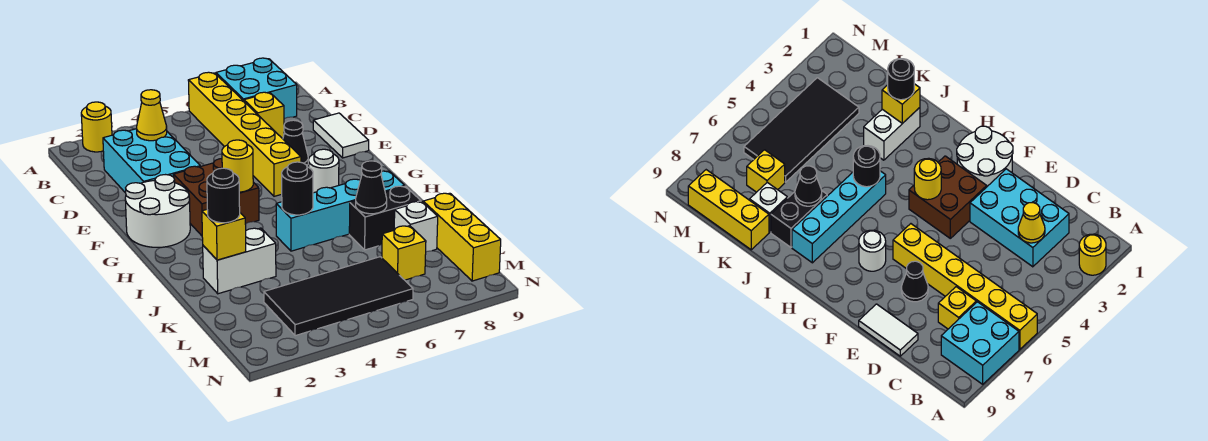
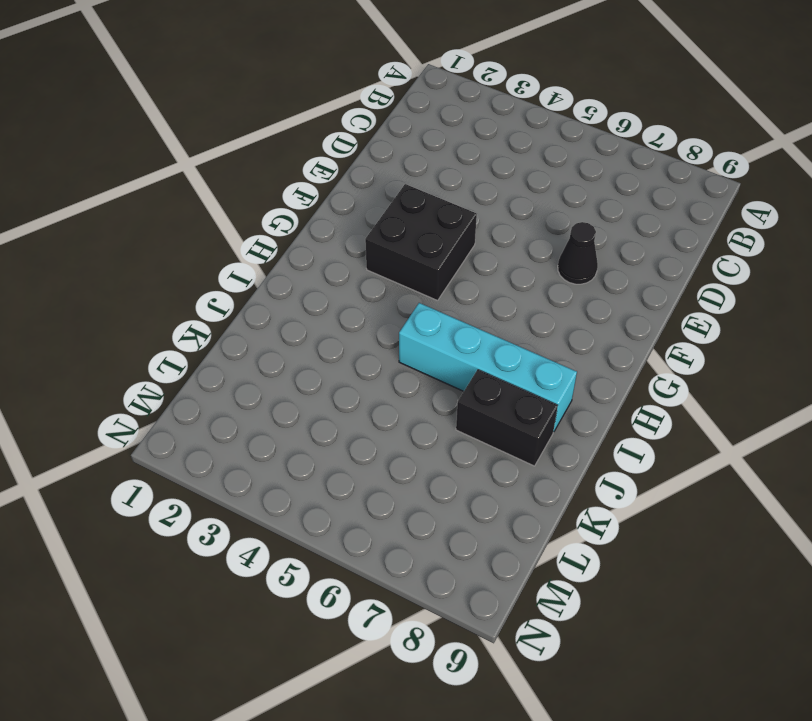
black 2x2 brick [365,184,477,301] -> brown 2x2 brick [173,159,259,236]
none -> yellow 1x1 round brick [81,102,112,152]
none -> yellow 1x6 brick [188,72,301,196]
none -> cyan 2x2 brick [216,58,297,119]

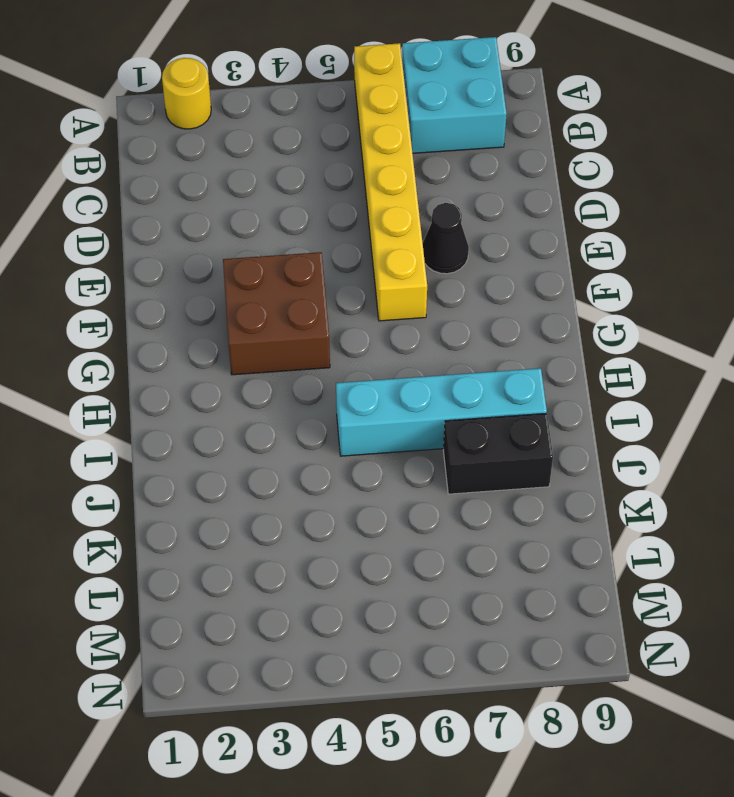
none -> cyan 2x3 brick [103,129,200,193]
none -> yellow 1x1 brick [244,92,284,138]
none -> white 1x2 tile [313,113,369,158]

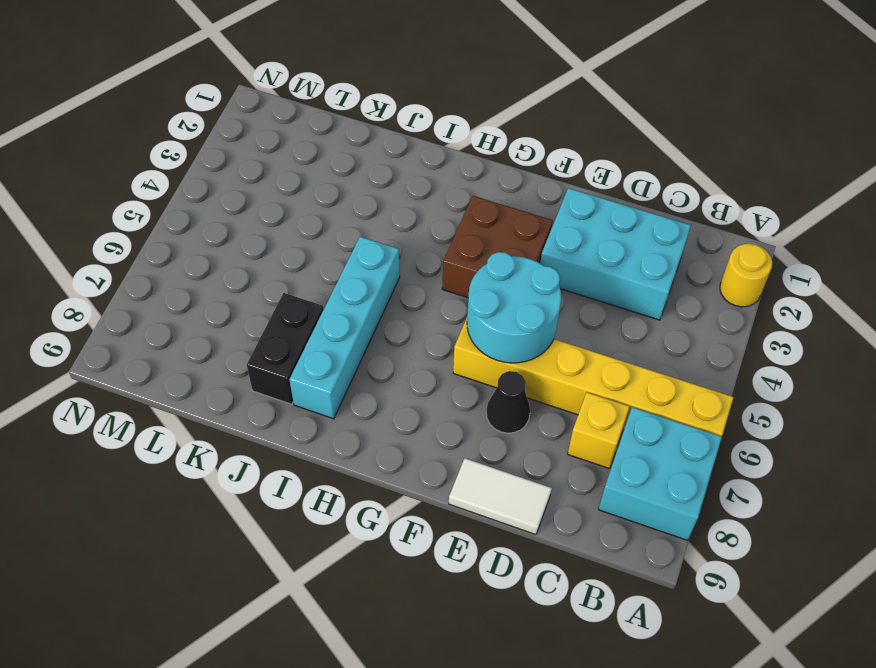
cyan 2x2 round brick [467,252,561,363] -> none
none -> white 2x2 round brick [125,175,190,247]
none -> white 1x1 round brick [309,149,339,193]
none -> white 1x2 brick [203,228,276,294]

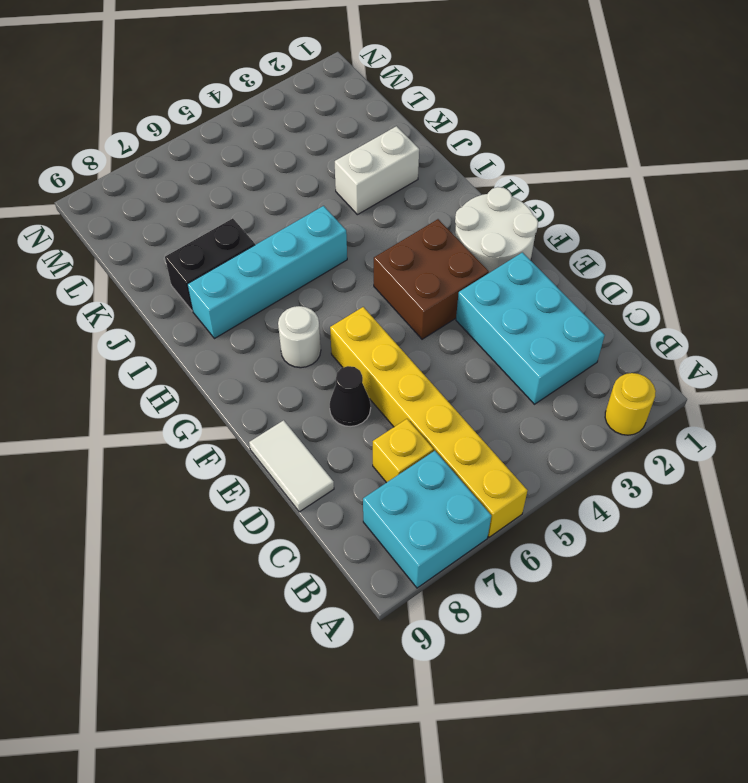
none -> white 1x1 brick [394,202,438,252]
none -> yellow 1x3 brick [423,193,501,281]
none -> black 2x4 tile [264,257,413,336]

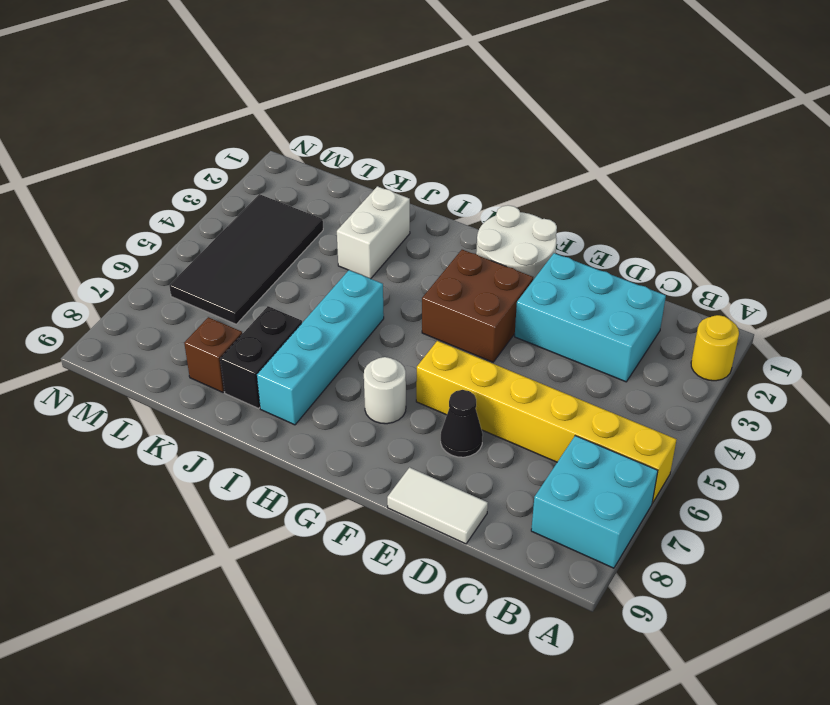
brown 1x1 brick [184,317,242,392] -> white 1x1 brick [394,202,438,252]
none -> yellow 1x1 brick [244,92,284,138]
none -> yellow 1x3 brick [423,193,501,281]
none -> yellow 1x1 brick [382,226,426,280]

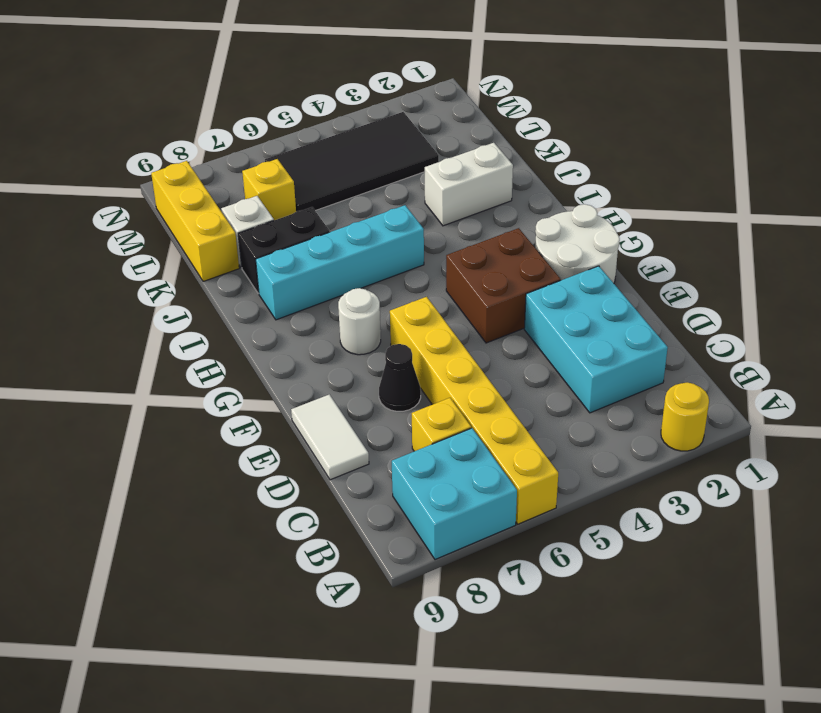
none -> yellow 1x1 cone [137,90,167,141]
none -> yellow 1x1 round brick [222,140,253,192]
none -> black 1x1 round brick [282,162,313,215]

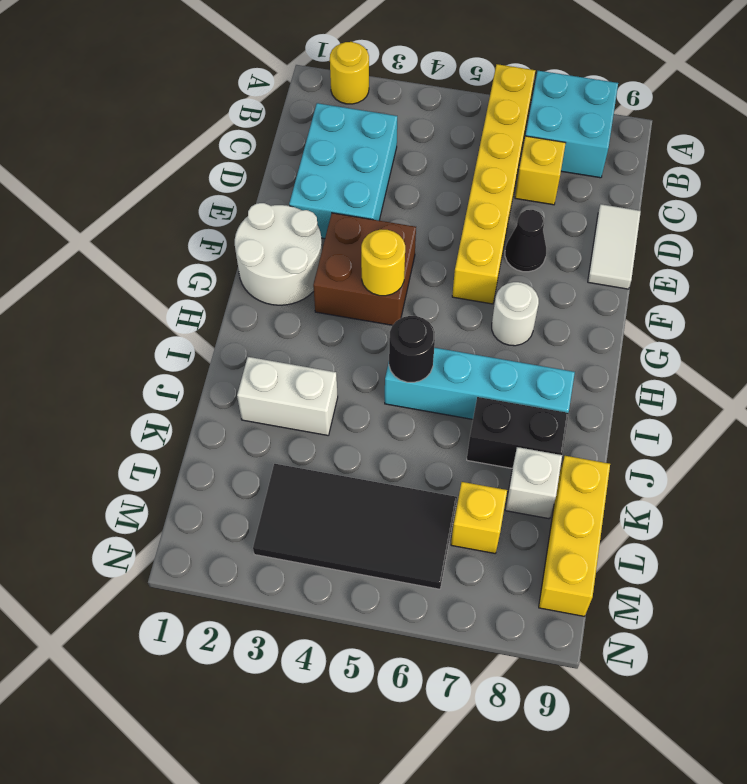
none -> yellow 1x1 cone [137,90,167,141]
none -> yellow 1x1 brick [202,210,246,260]
none -> black 1x1 cone [356,161,387,214]

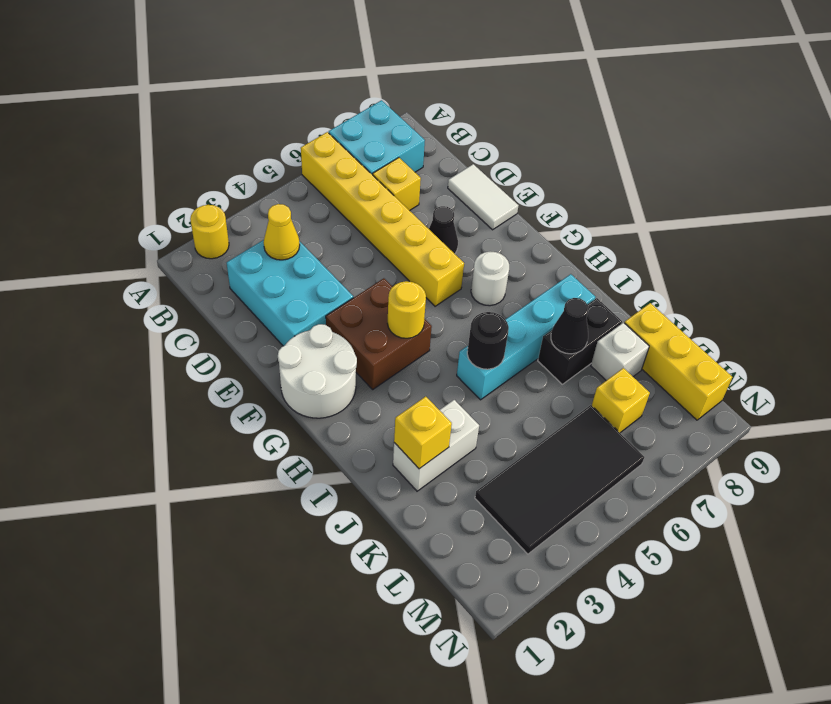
none -> black 1x1 round brick [207,168,240,223]

